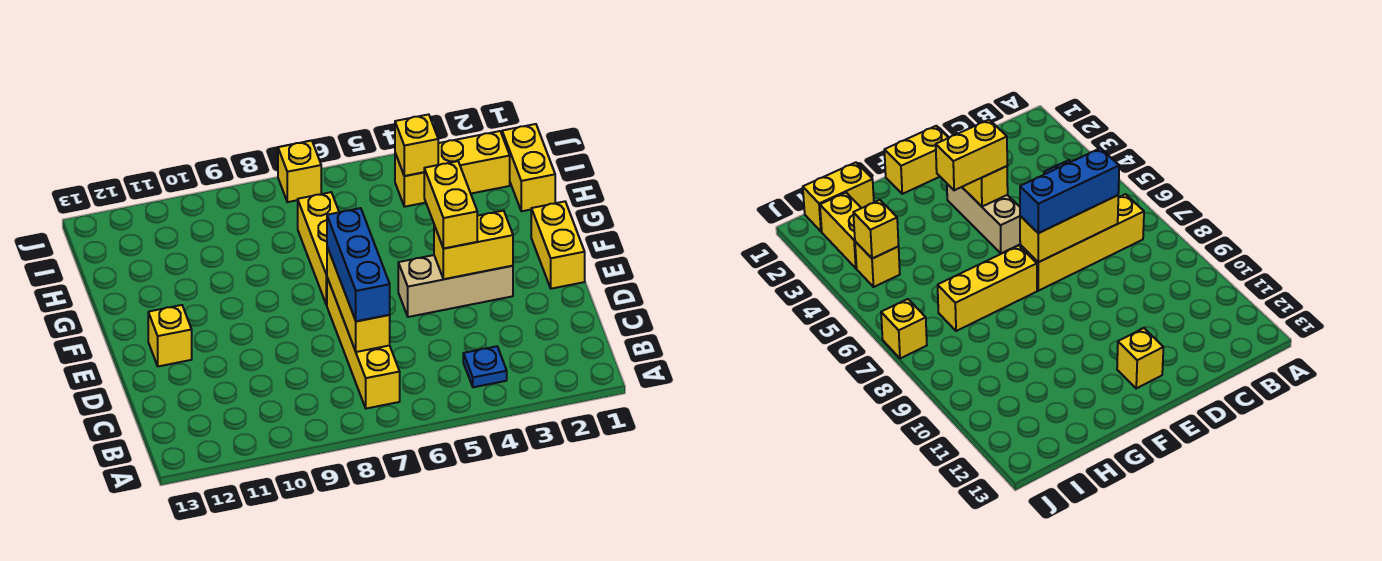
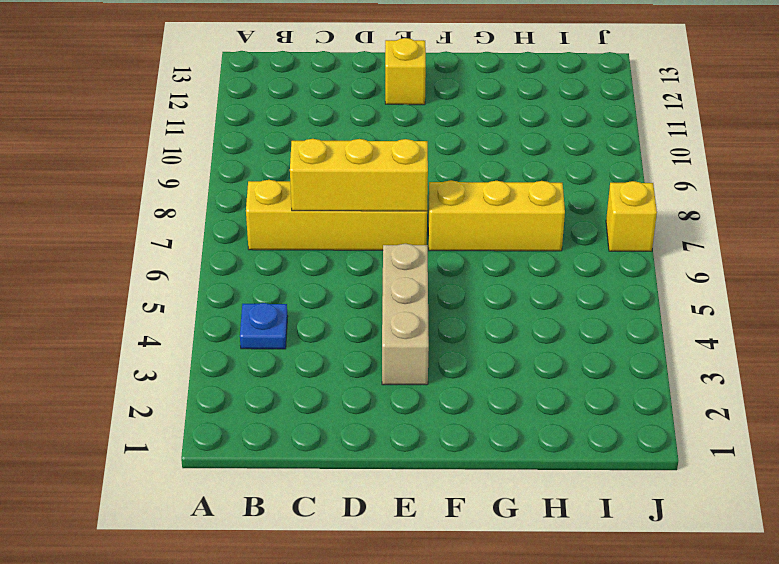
none -> yellow 1x2 brick [531,201,585,289]
none -> yellow 1x2 brick [502,124,555,211]
none -> yellow 1x2 brick [438,131,510,194]

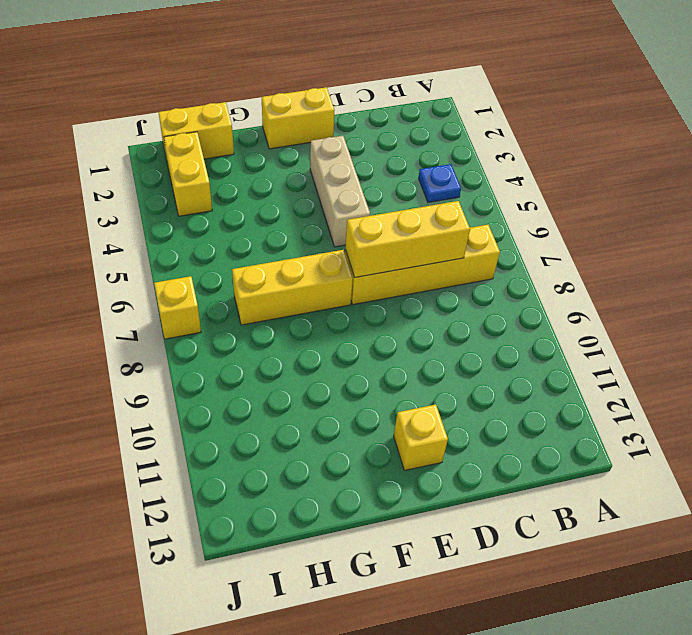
none -> yellow 1x1 brick [395,153,426,207]
none -> yellow 1x2 brick [434,211,513,279]
none -> yellow 1x1 brick [395,114,438,176]

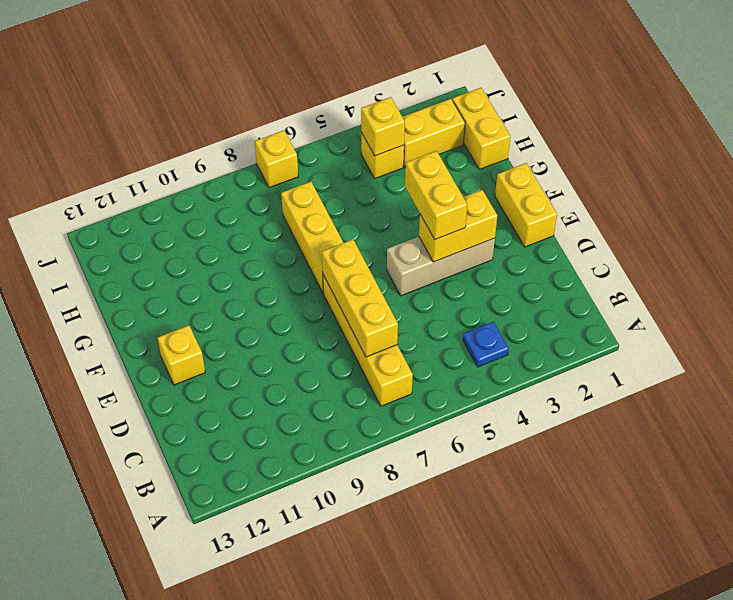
none -> blue 1x3 brick [327,208,390,321]

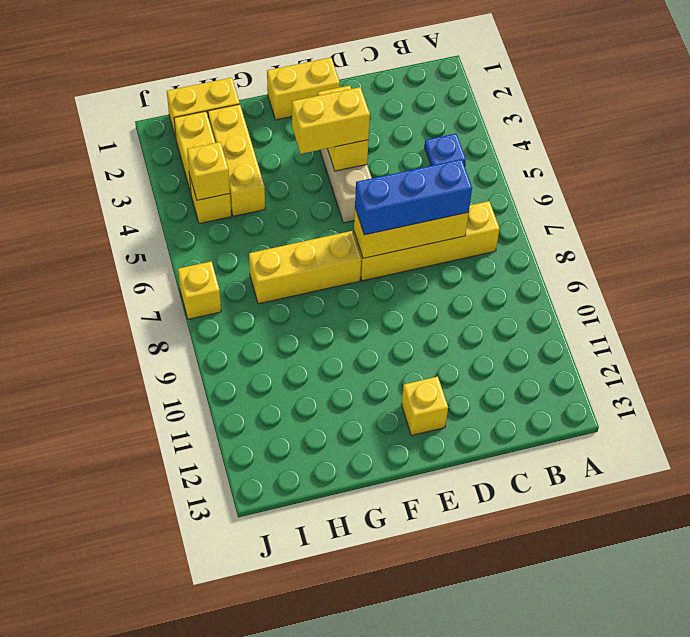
yellow 1x3 brick [208,104,265,216] -> none

